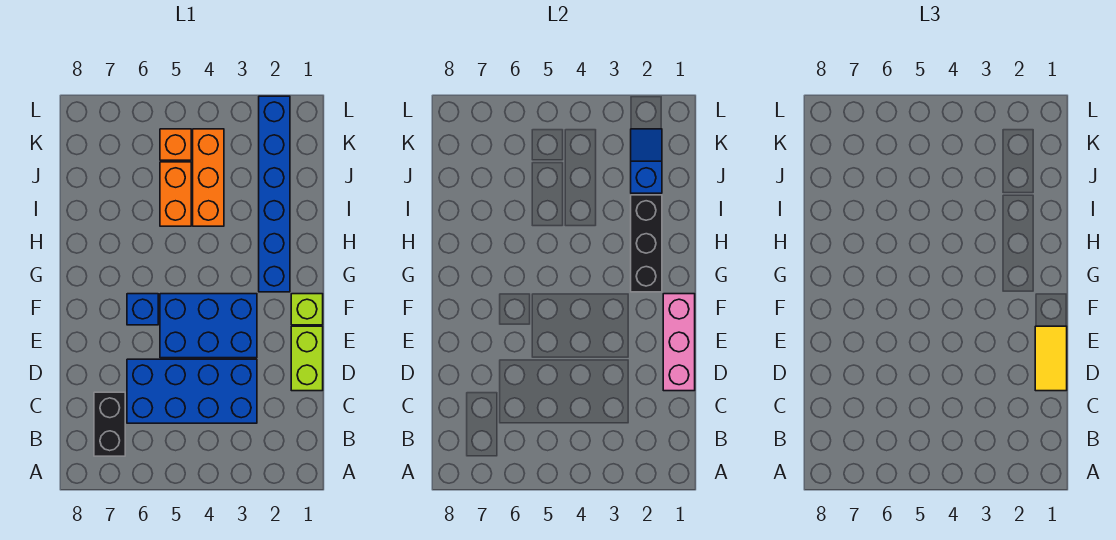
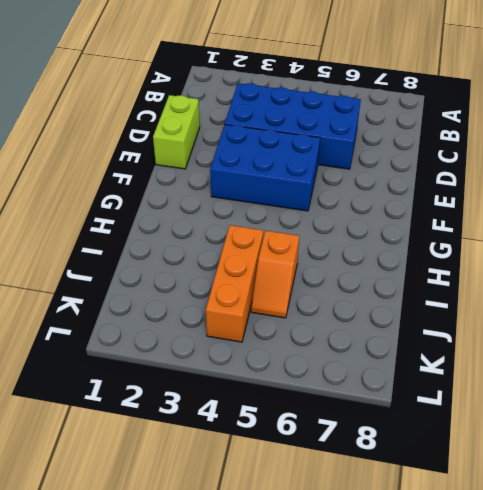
orange 1x2 slope [251,231,299,318] -> orange 1x2 brick [160,162,191,226]
none -> black 1x2 brick [94,392,125,456]
none -> lime 1x1 brick [291,294,323,325]
none -> blue 1x1 brick [127,294,158,325]

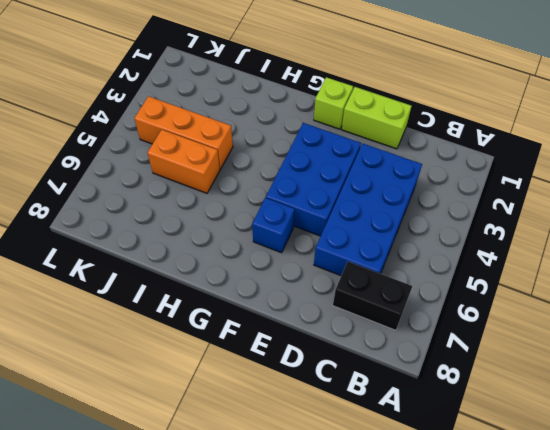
none -> blue 1x6 brick [259,96,290,292]
none -> orange 1x1 brick [160,129,191,160]
none -> pink 1x3 brick [663,294,695,391]

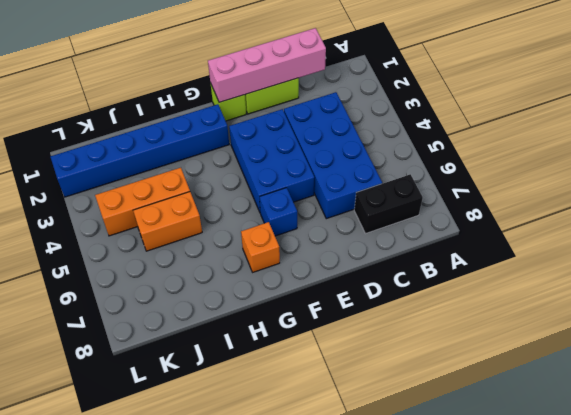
pink 1x4 brick [208,28,326,102] -> pink 1x3 brick [663,294,695,391]
orange 1x1 brick [241,222,280,272] -> orange 1x1 brick moved to [160,129,191,160]
none -> black 1x3 brick [631,195,662,292]
none -> blue 1x2 slope [631,129,662,193]
none -> yellow 1x2 tile [1035,326,1067,391]

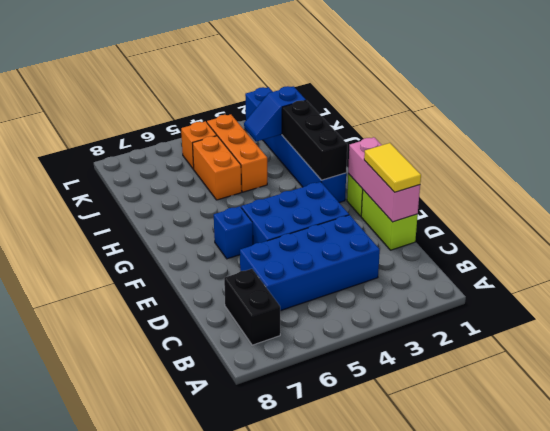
blue 1x2 slope [244,86,306,142] -> blue 1x2 slope turned to [631,129,662,193]

